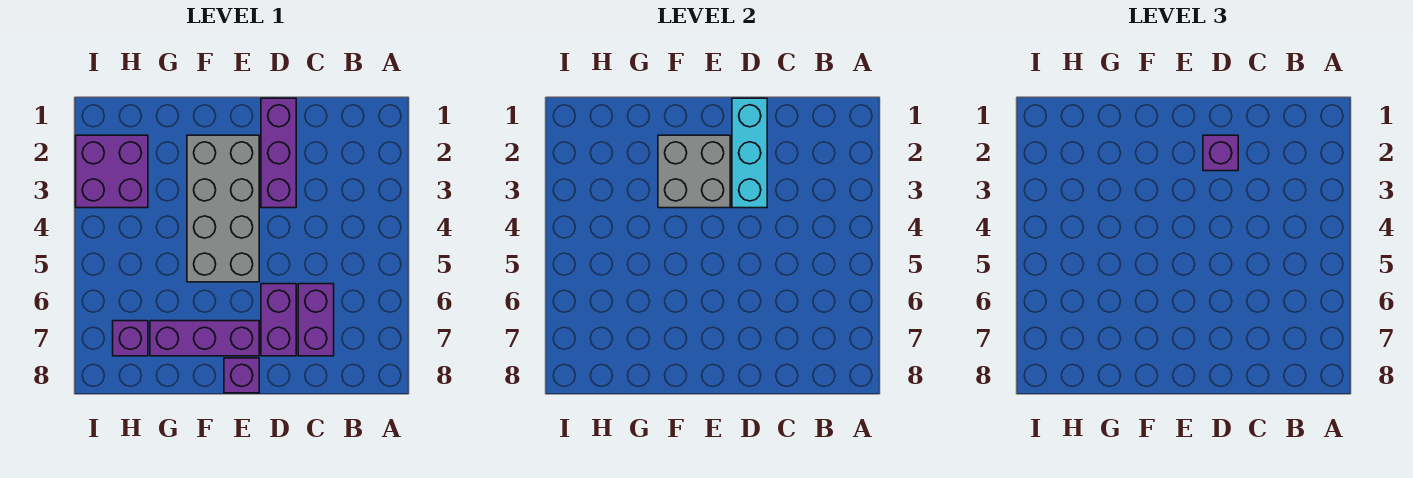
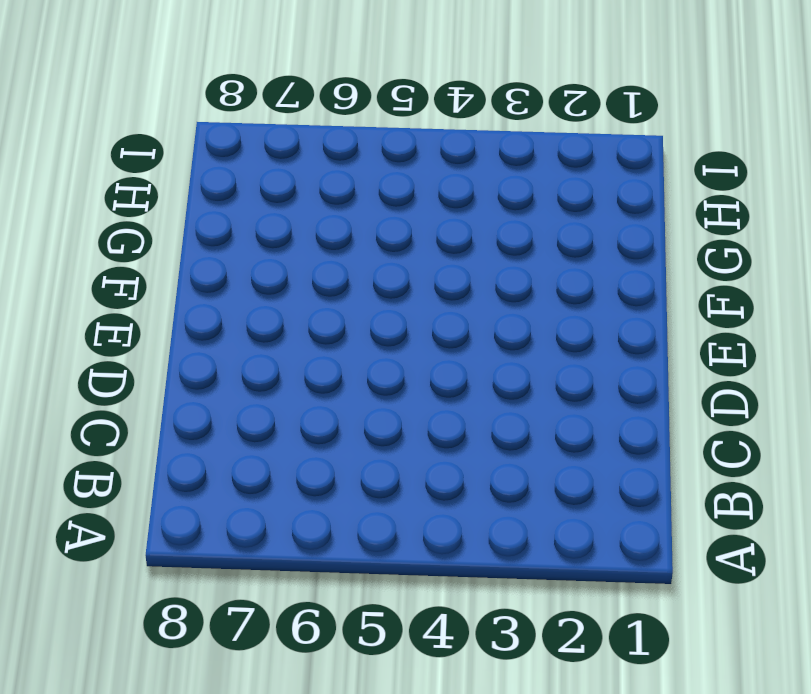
none -> purple 1x2 brick [298,284,334,356]
none -> purple 1x3 brick [261,98,296,208]

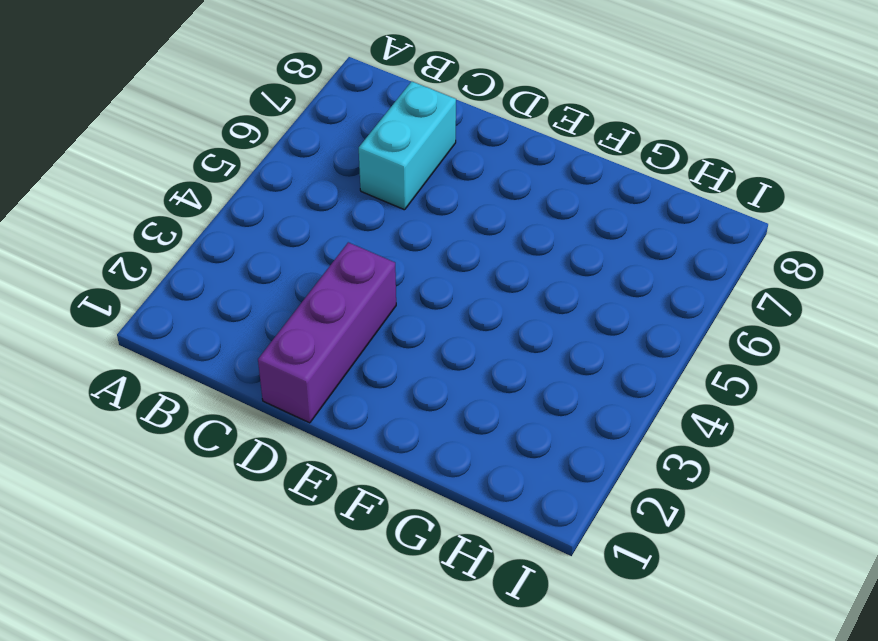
cyan 1x2 brick [359,81,456,210] -> purple 1x2 brick [298,284,334,356]
none -> purple 1x2 brick [261,284,296,356]
none -> grey 2x4 brick [187,135,259,282]

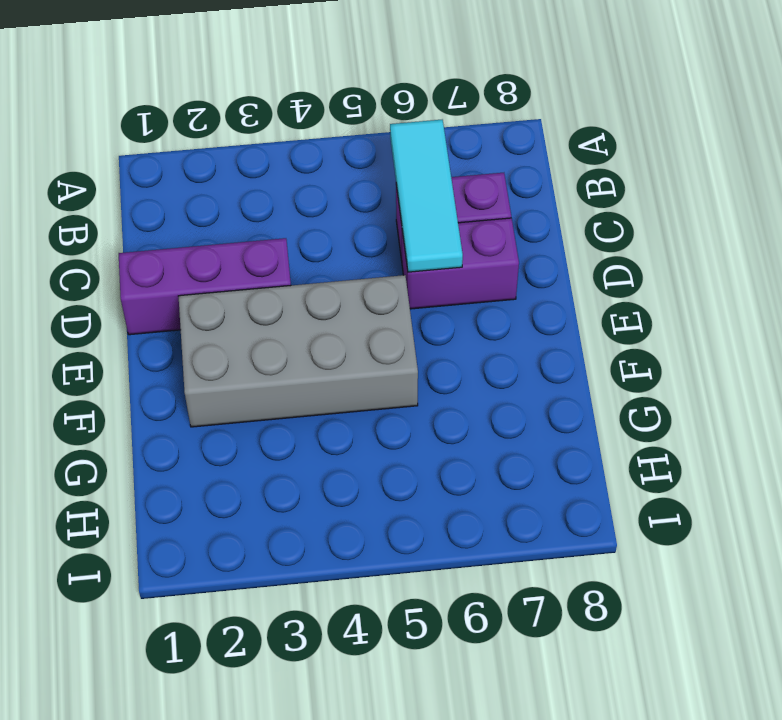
cyan 1x3 tile [390,120,463,272] -> none
none -> purple 1x3 brick [150,321,259,356]
none -> purple 1x1 brick [224,358,259,393]

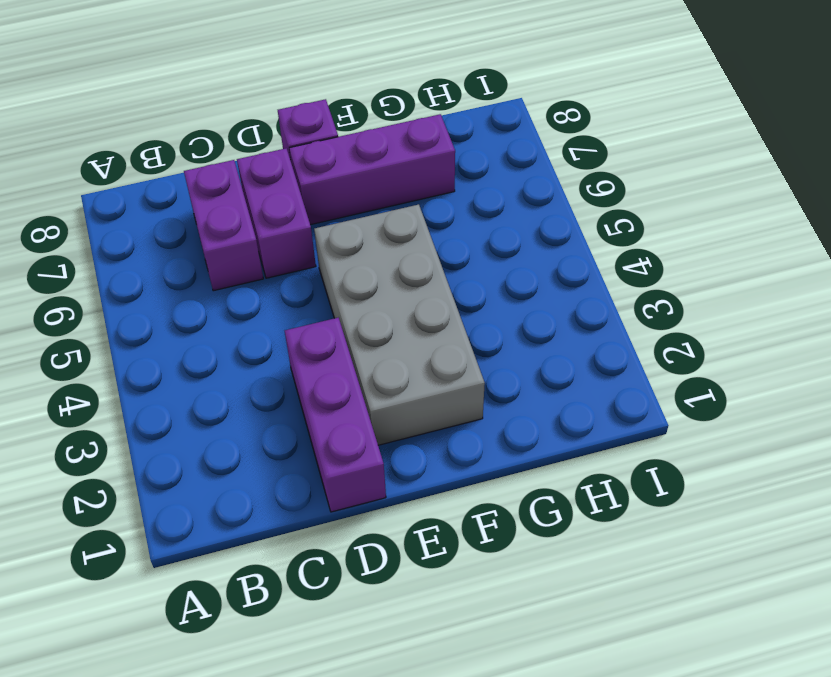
none -> purple 2x2 brick [76,135,148,208]
none -> purple 1x1 brick [113,321,148,356]

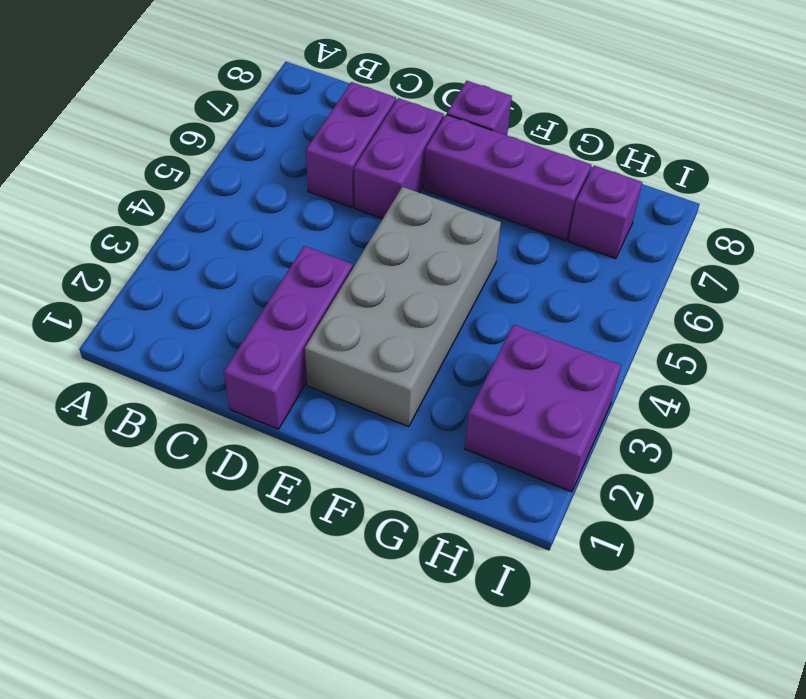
none -> cyan 1x3 brick [732,98,767,208]
none -> grey 2x2 brick [658,135,730,208]

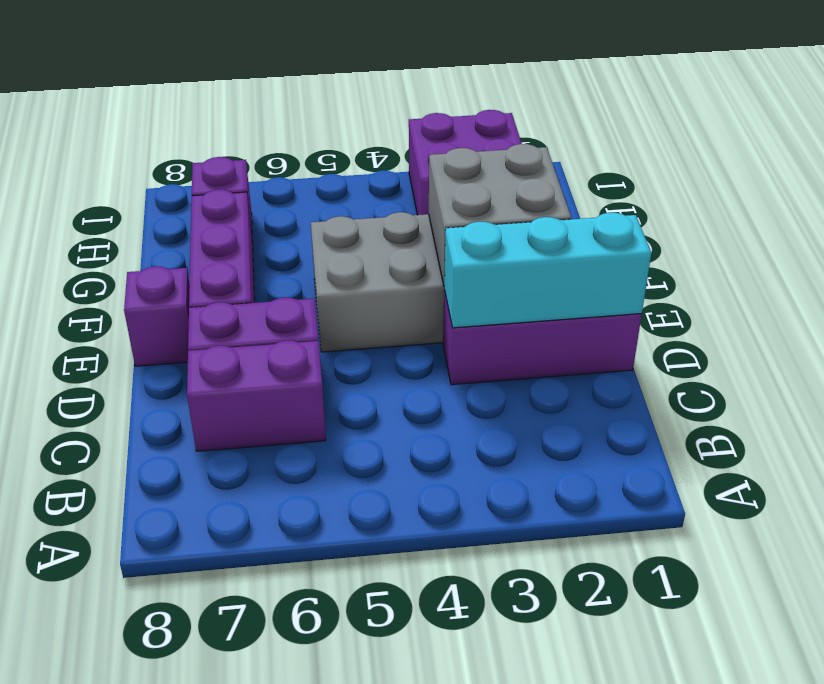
none -> purple 1x1 brick [1203,135,1238,171]

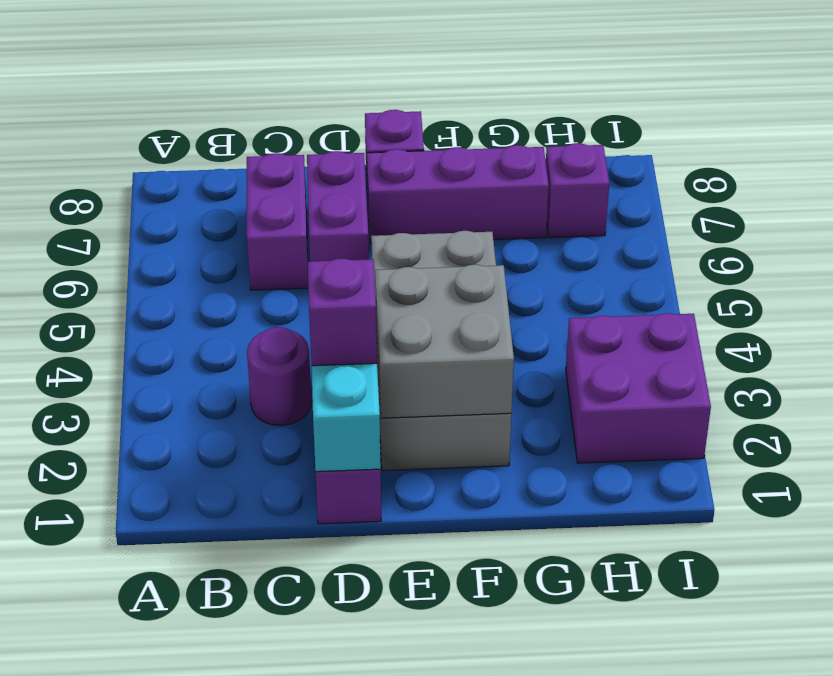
purple 1x1 round brick [247,327,312,426] -> none

